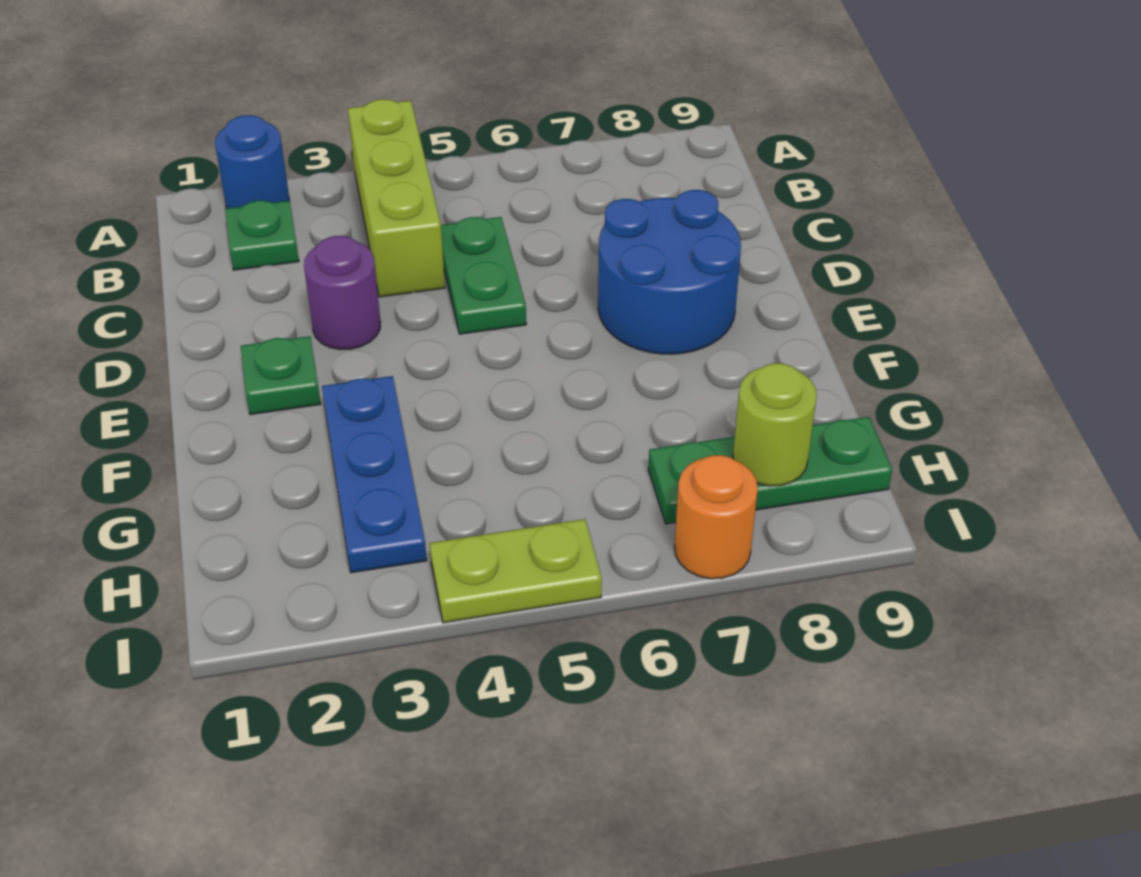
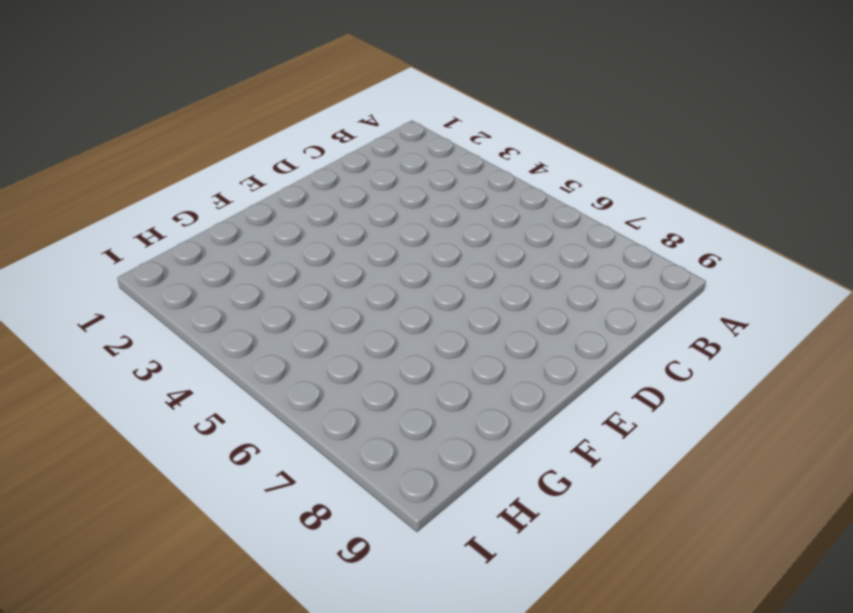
none -> blue 1x1 round brick [215,115,289,208]
none -> lime 1x3 brick [348,99,445,297]
none -> green 1x1 plate [225,200,299,270]

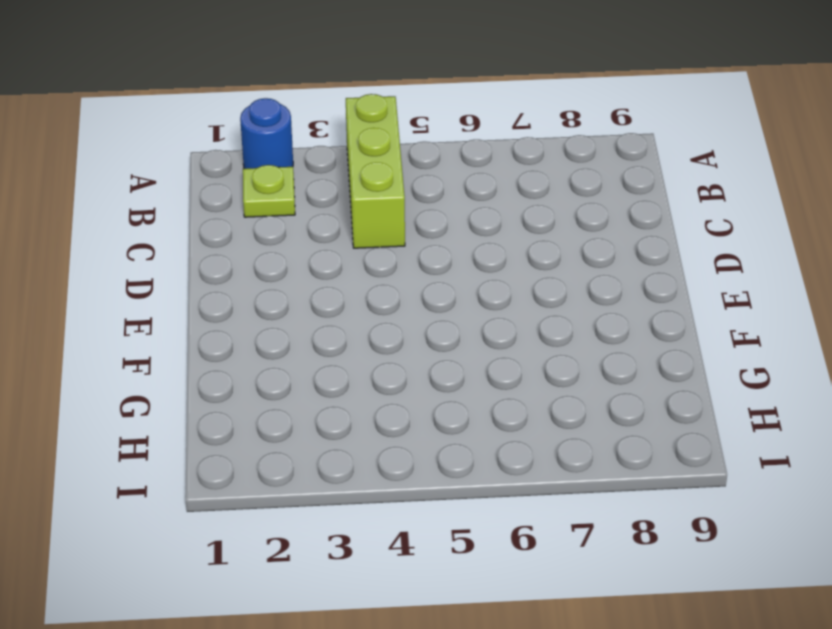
lime 1x1 plate [243,165,295,217] -> green 1x1 plate [225,200,299,270]
none -> green 1x2 plate [441,217,526,334]
none -> purple 1x1 round brick [304,236,381,349]
none -> blue 2x2 round brick [598,190,741,354]

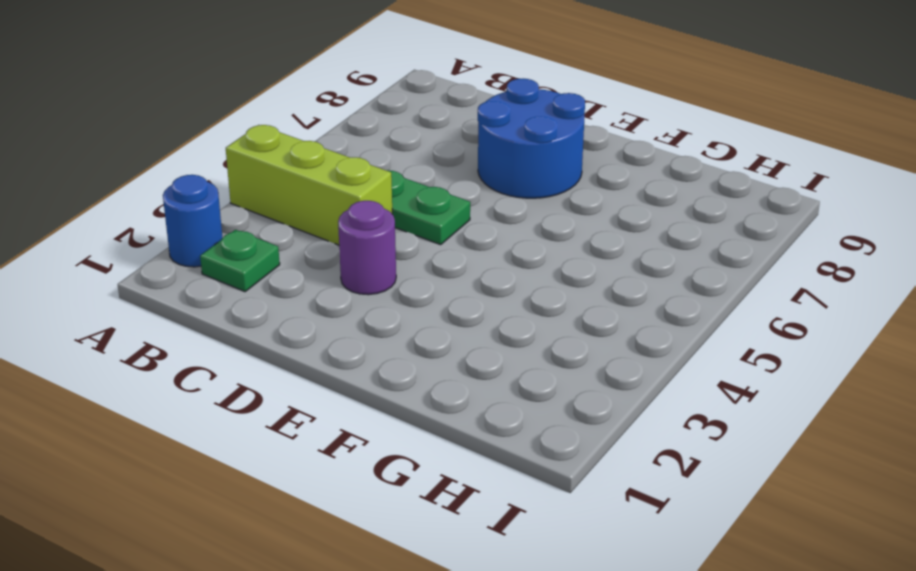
none -> green 1x1 plate [241,336,321,415]
none -> blue 1x3 plate [322,376,427,573]
none -> green 1x3 plate [648,417,892,524]

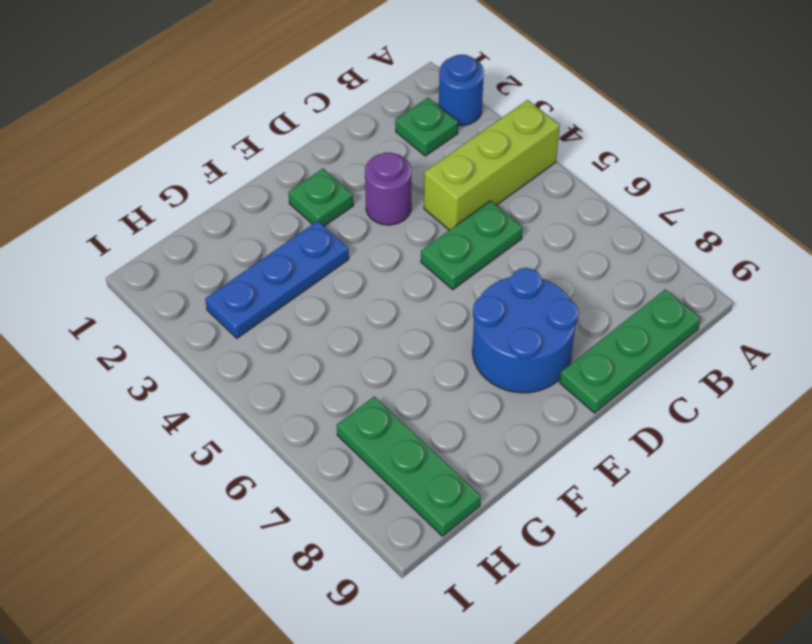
green 1x3 plate [560,289,701,413] -> none
none -> lime 1x2 plate [429,519,602,623]
none -> orange 1x1 round brick [674,455,758,579]
none -> lime 1x1 round brick [733,363,817,486]

